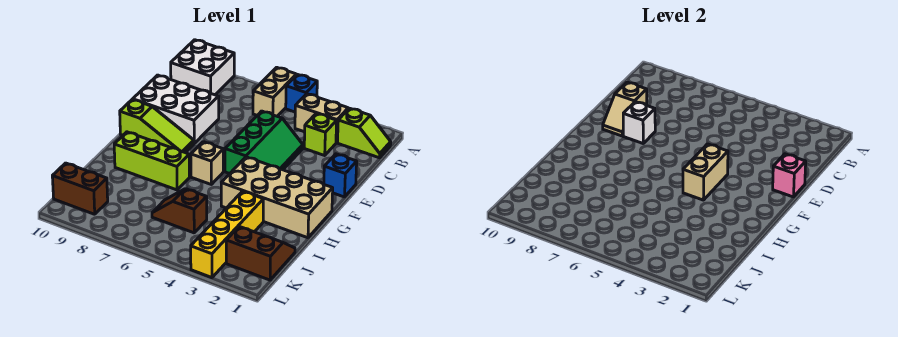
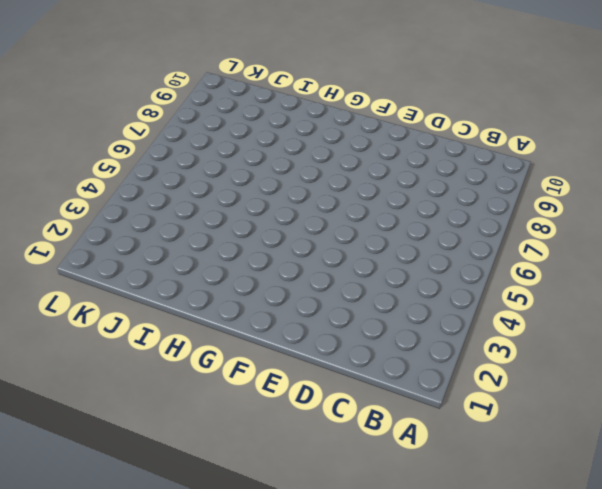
none -> blue 1x1 brick [286,75,317,112]
none -> tan 1x2 brick [253,67,296,116]
none -> white 2x2 brick [171,40,234,95]

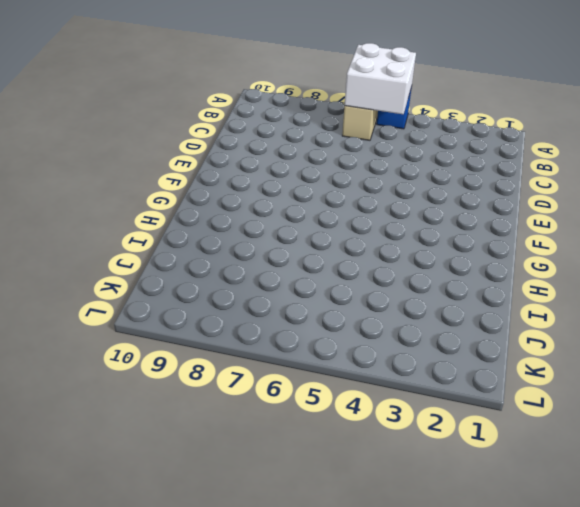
white 2x2 brick [344,43,416,114] -> white 2x2 brick moved to [171,40,234,95]
none -> lime 1x2 slope [338,108,391,158]
none -> tan 1x2 brick [295,94,348,143]
none -> lime 1x1 brick [304,113,337,155]

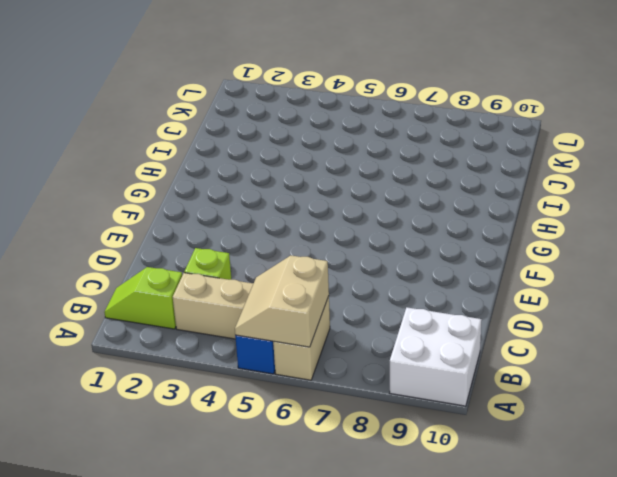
tan 2x2 slope [235,256,329,347] -> none
none -> green 2x3 slope [225,111,303,174]
none -> white 2x3 brick [133,75,219,143]
none -> blue 1x1 brick [324,154,357,197]

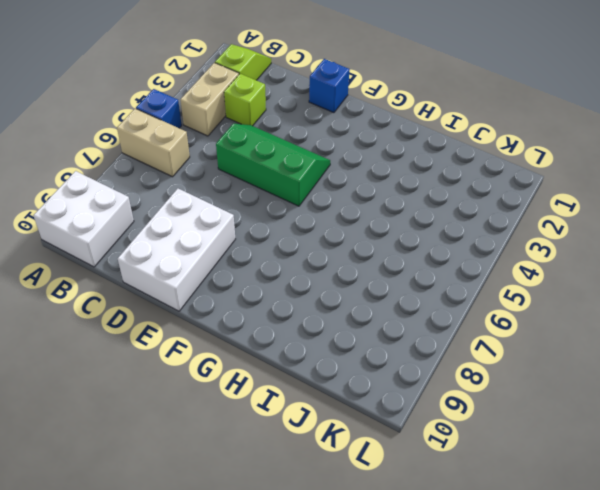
none -> lime 1x3 slope [120,99,194,153]
none -> tan 2x4 brick [221,157,333,238]
none -> tan 1x1 brick [191,142,223,184]

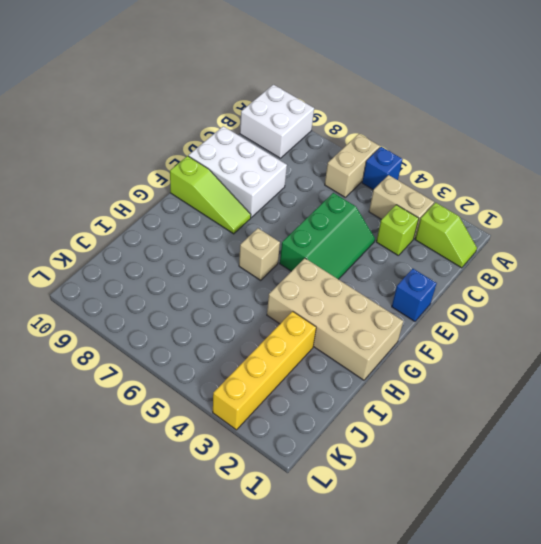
none -> lime 1x3 brick [114,132,189,190]
none -> brown 2x2 slope [226,226,295,280]
none -> brown 1x2 slope [152,189,207,233]

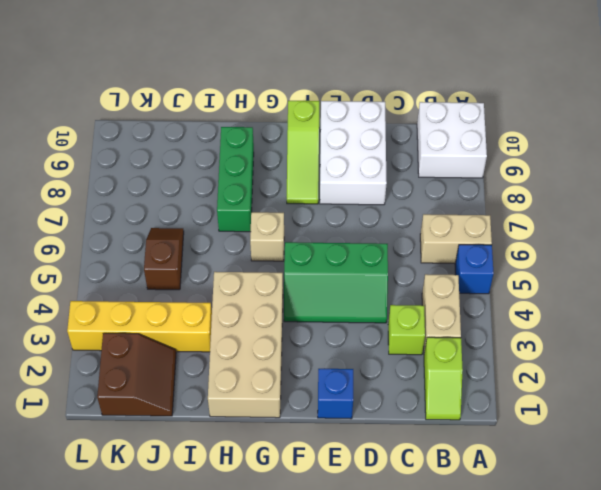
green 1x3 brick [217,127,254,232] -> lime 1x3 brick [114,132,189,190]
none -> brown 1x2 brick [52,163,108,214]
none -> tan 1x2 slope [603,82,647,136]
none -> pink 1x1 brick [773,154,806,197]

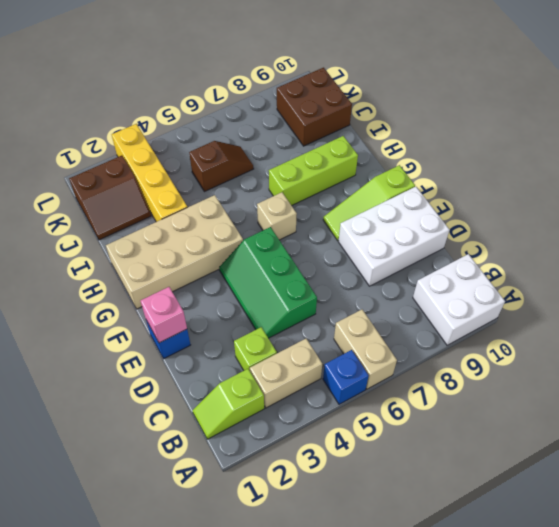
brown 2x2 brick [277,68,352,146] -> brown 1x2 brick [52,163,108,214]
none -> tan 1x2 slope [603,82,647,136]
none -> white 1x1 brick [623,102,655,143]
none -> tan 1x2 brick [683,144,728,200]

